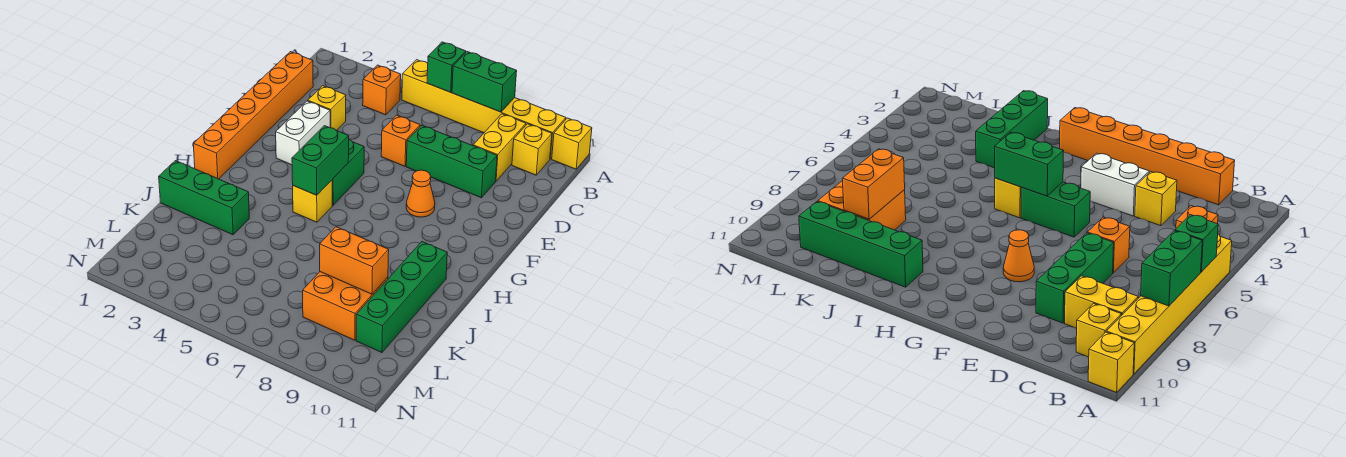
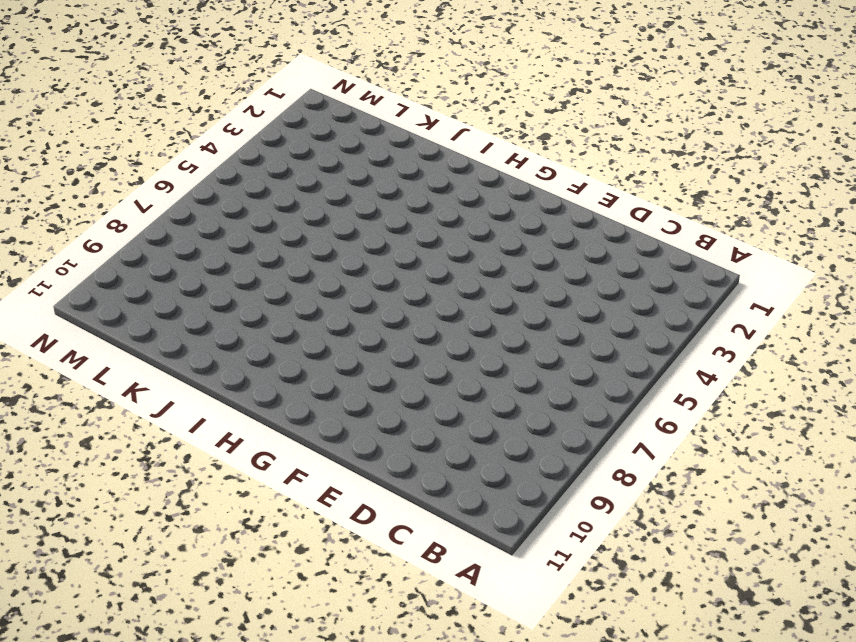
none -> yellow 1x6 brick [402,60,566,159]
none -> yellow 1x1 brick [552,118,592,169]
none -> orange 1x1 brick [363,65,401,115]

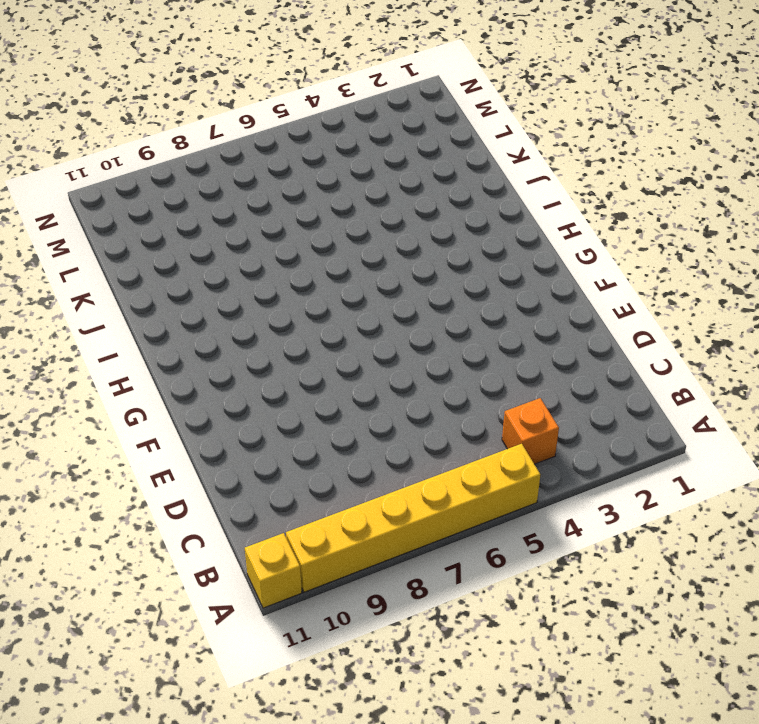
none -> yellow 1x2 brick [473,114,526,181]
none -> yellow 1x1 brick [512,124,552,175]
none -> orange 1x6 brick [193,52,313,179]

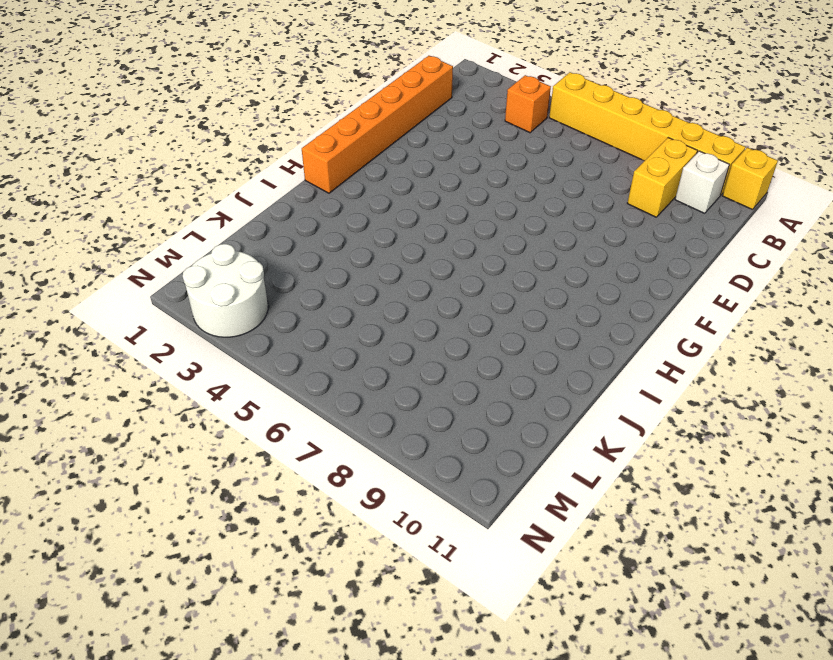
white 1x1 brick [675,151,729,213] -> yellow 1x1 brick [512,124,552,175]
white 2x2 round brick [183,244,268,337] -> none
none -> yellow 1x1 brick [308,86,346,130]
none -> orange 1x1 brick [381,115,420,166]
none -> green 1x3 brick [406,125,497,198]

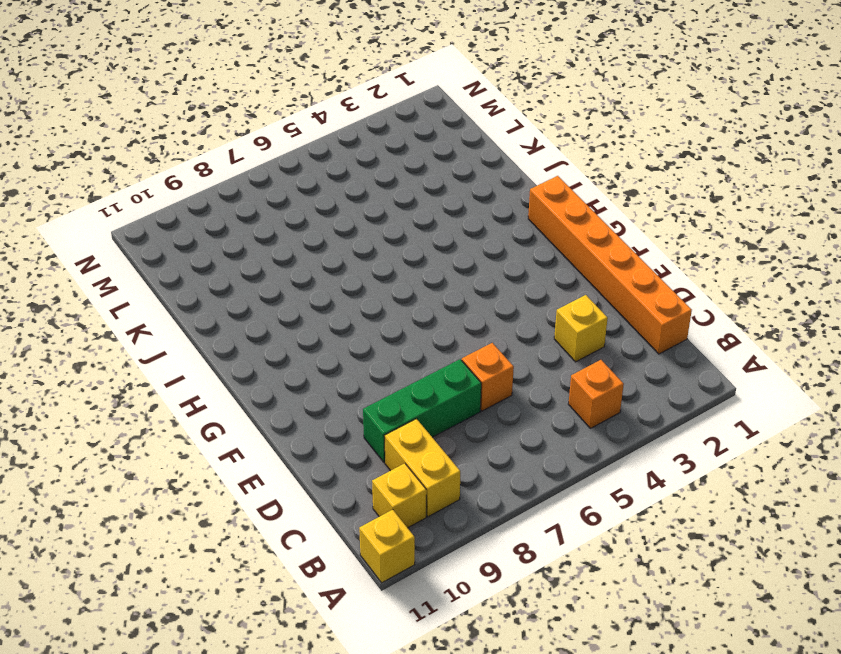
none -> yellow 1x6 brick [402,60,566,159]
none -> white 1x2 brick [276,101,330,165]
none -> green 1x2 brick [332,140,364,205]

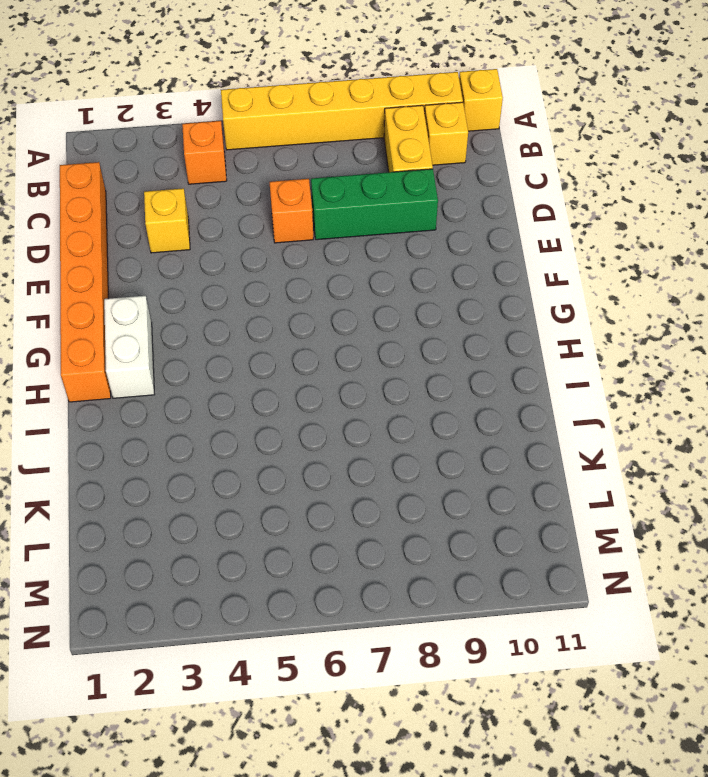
white 1x2 brick [104,296,155,398] -> white 1x2 brick moved to [276,101,330,165]
none -> green 1x2 brick [332,140,364,205]
none -> orange 1x1 cone [406,170,435,217]
none -> yellow 1x1 brick [293,180,332,222]

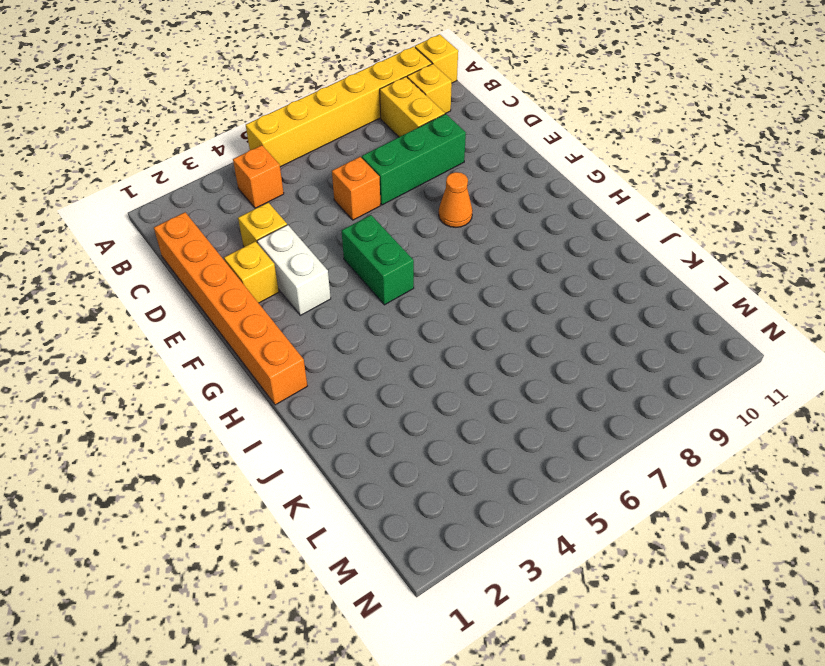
yellow 1x1 brick [224,241,279,303] -> yellow 1x1 brick moved to [293,180,332,222]
none -> green 1x4 brick [356,242,447,352]
none -> green 1x3 brick [159,161,249,235]
none -> orange 2x2 brick [303,272,388,340]

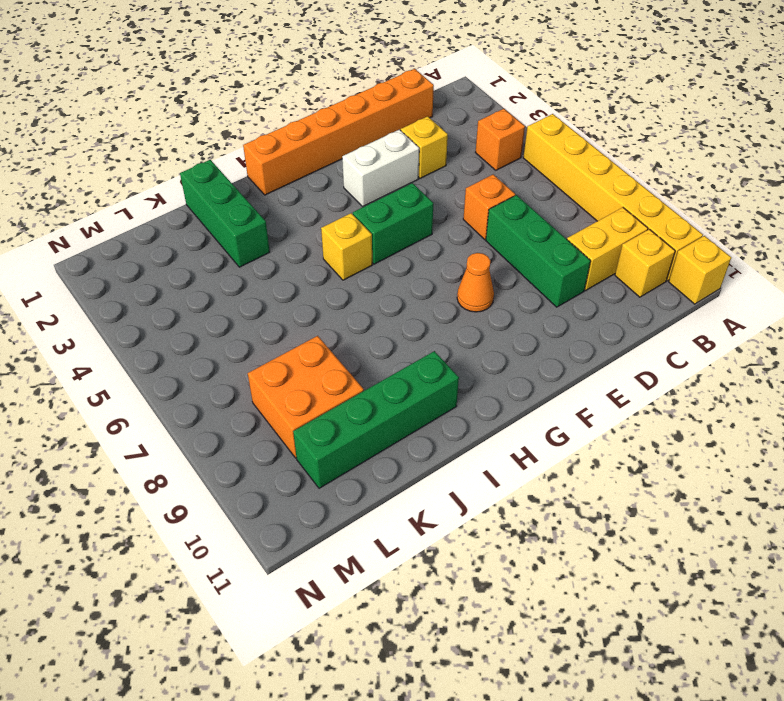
none -> green 1x1 brick [427,42,466,92]
none -> green 1x2 brick [452,52,517,112]
none -> green 1x2 brick [292,126,349,195]

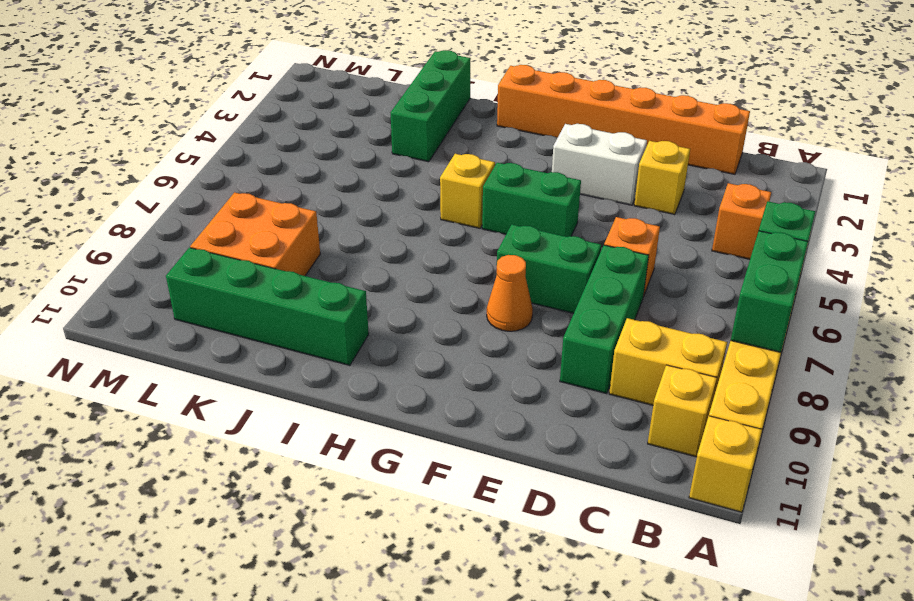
green 1x2 brick [496,225,601,313] -> green 1x2 brick moved to [292,126,349,195]
none -> orange 1x2 brick [320,227,389,294]

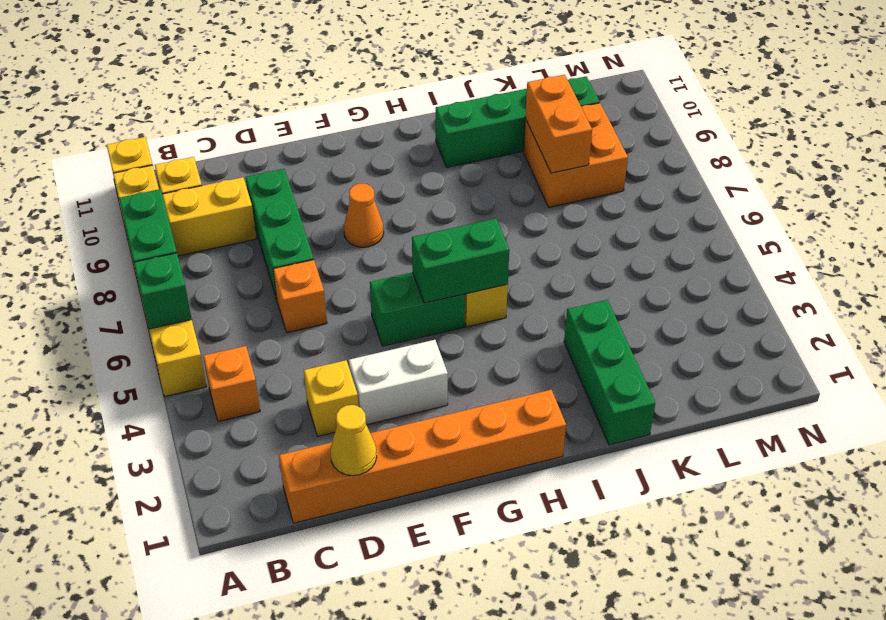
yellow 1x1 cone [330,405,377,476] -> none

